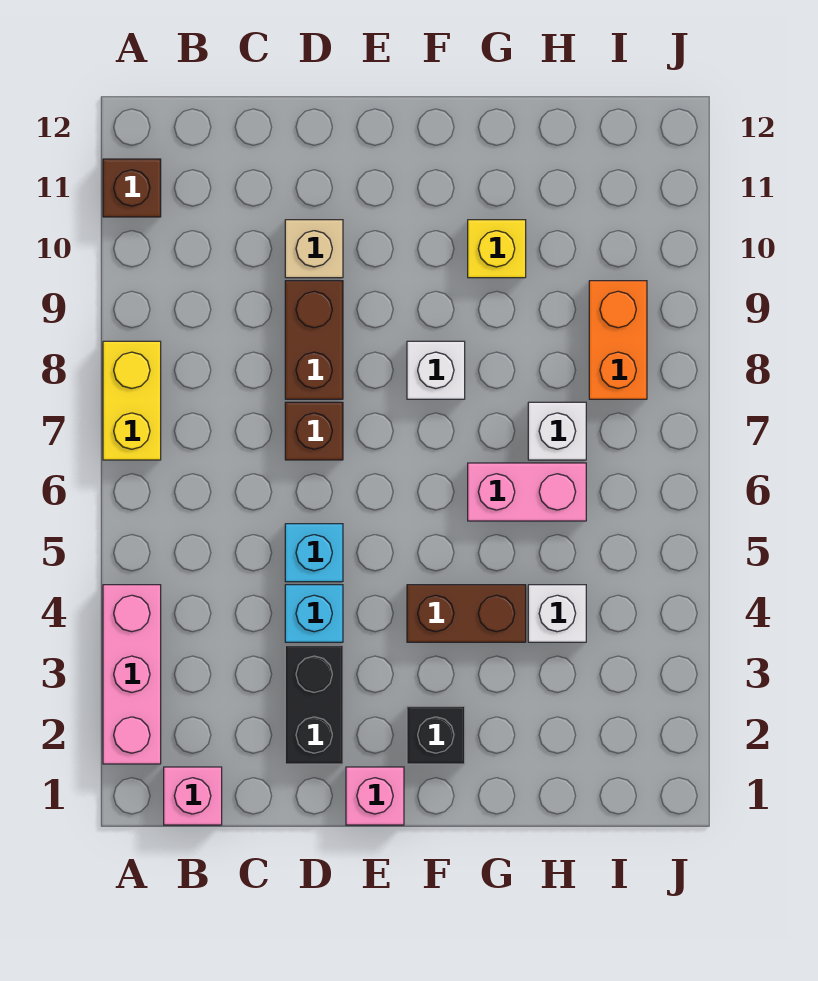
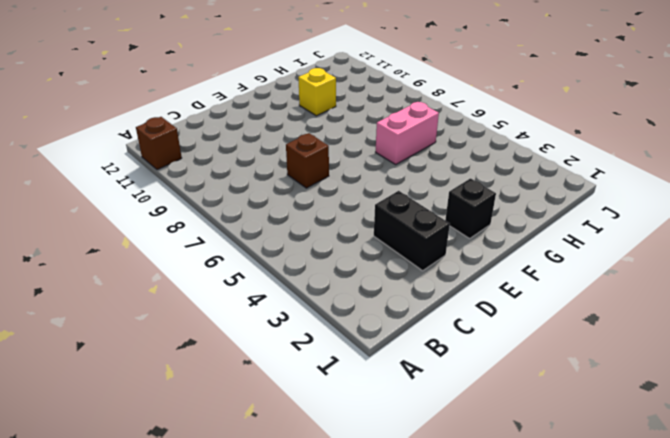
none -> pink 1x3 brick [103,585,161,764]
none -> yellow 1x2 brick [103,341,161,460]
none -> pink 1x1 brick [164,767,222,825]

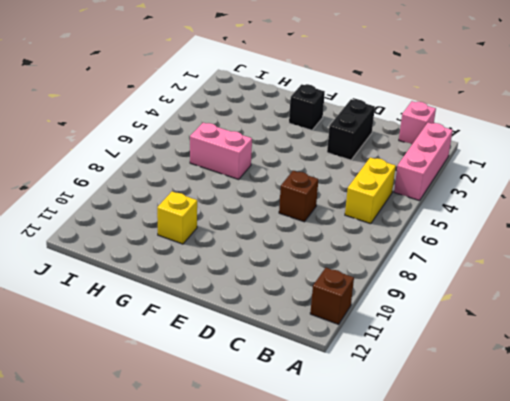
yellow 1x2 brick [345,157,396,224] -> yellow 1x2 brick moved to [103,341,161,460]
none -> cyan 1x1 brick [285,585,343,642]
none -> cyan 1x1 brick [285,524,343,582]
none -> brown 1x2 brick [285,281,343,399]

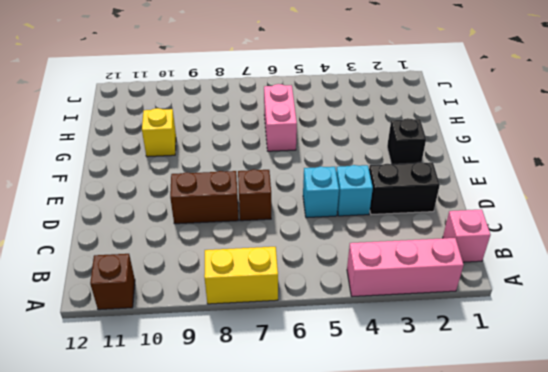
none -> tan 1x1 brick [285,220,343,278]
none -> pink 1x1 brick [346,767,404,825]
none -> brown 1x2 brick [407,585,526,642]

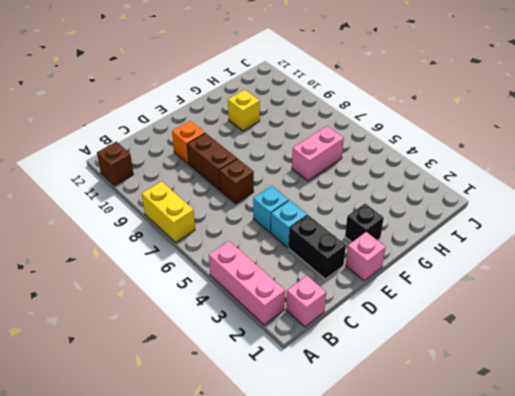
orange 1x1 brick [172,121,205,164] -> tan 1x1 brick [285,220,343,278]
none -> brown 1x2 brick [407,585,526,642]
none -> white 1x1 brick [407,341,465,399]
none -> white 1x1 brick [528,585,586,642]

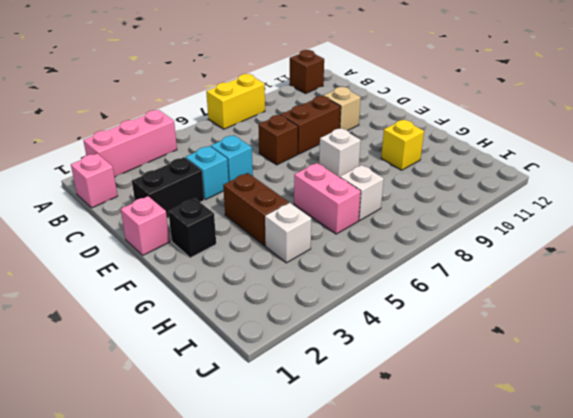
none -> orange 1x2 brick [589,281,647,399]

